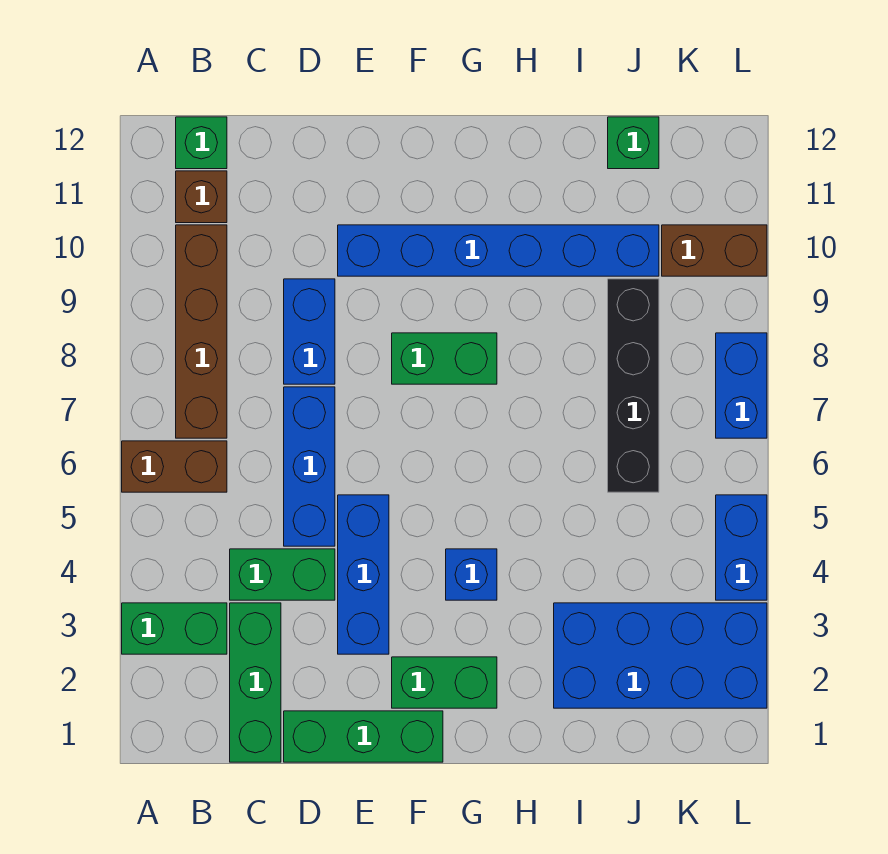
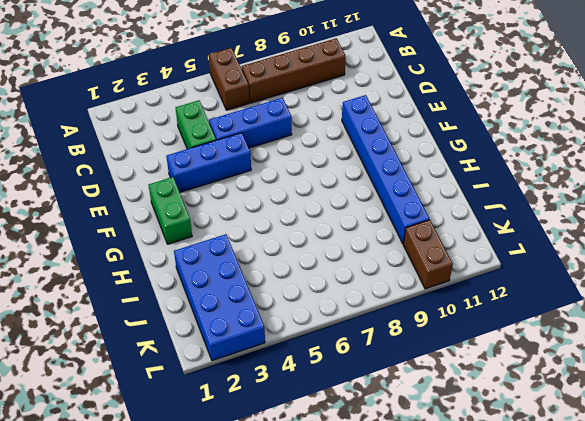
none -> green 1x2 brick [122,603,227,654]
none -> brown 1x1 brick [176,171,227,223]
none -> green 1x1 brick [176,117,227,169]

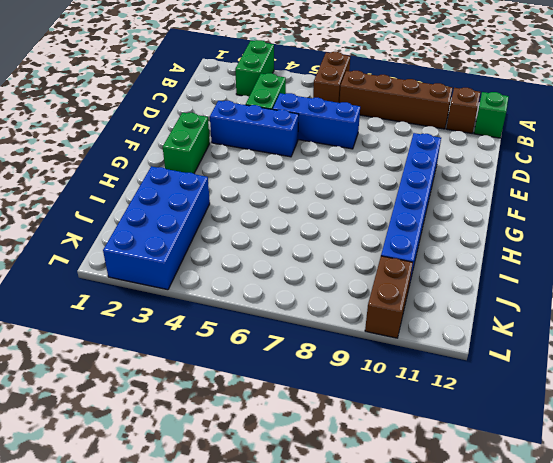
none -> green 1x3 brick [230,603,281,762]
none -> green 1x3 brick [284,711,443,762]
none -> blue 1x2 brick [284,279,335,384]

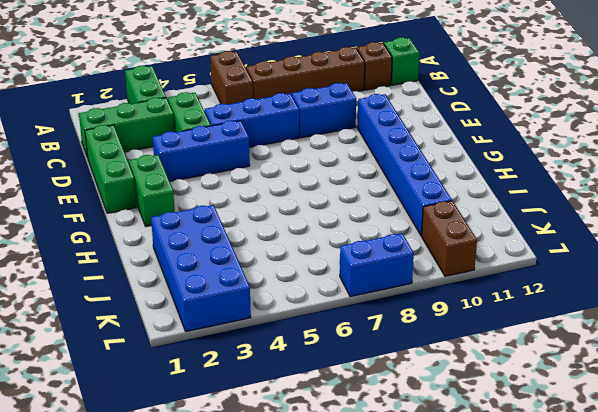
none -> green 1x2 brick [392,333,497,384]
none -> blue 1x1 brick [446,549,497,600]
none -> black 1x4 brick [608,279,659,492]

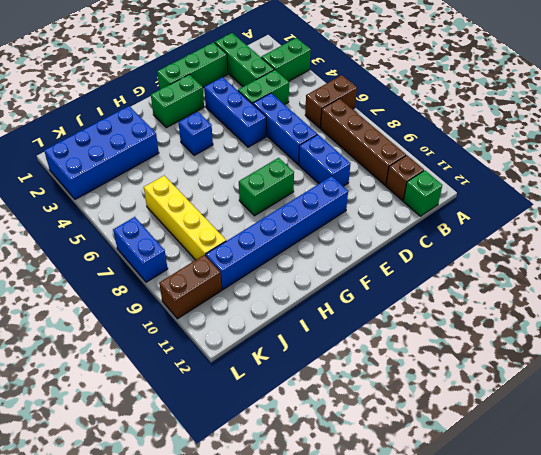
yellow 1x4 brick [144,176,226,260] -> black 1x4 brick [608,279,659,492]
none -> green 1x1 brick [608,117,659,169]
none -> blue 1x2 brick [716,495,767,600]

